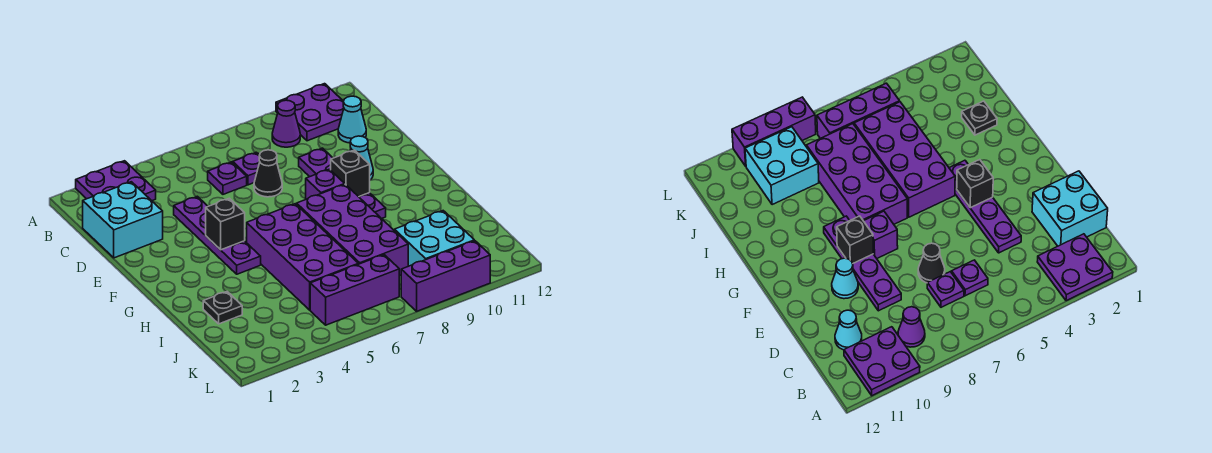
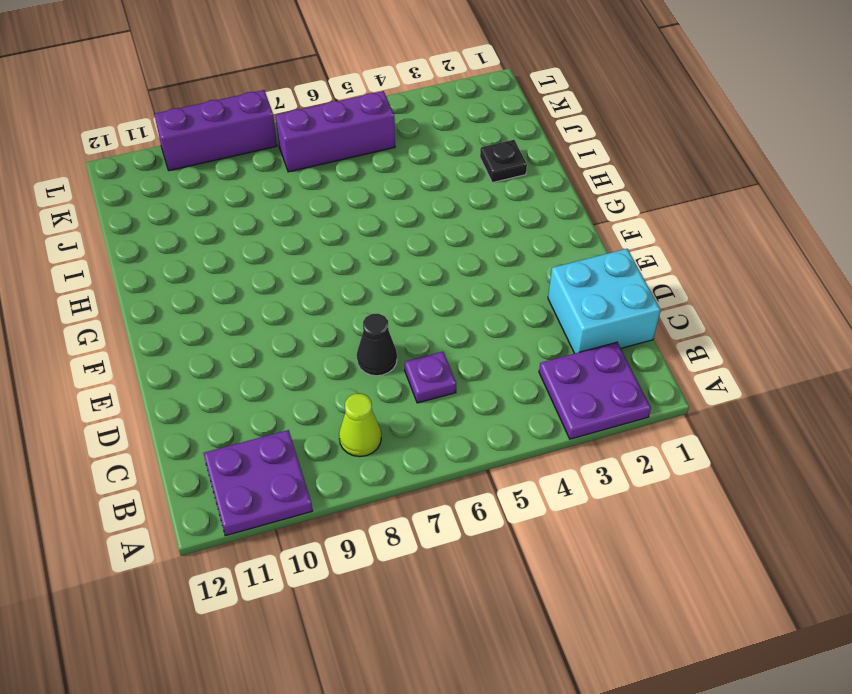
lime 1x1 cone [339,393,381,457] -> none
none -> purple 1x1 cone [272,100,300,147]
none -> purple 1x1 plate [233,152,260,185]
none -> cyan 1x1 cone [338,96,366,143]

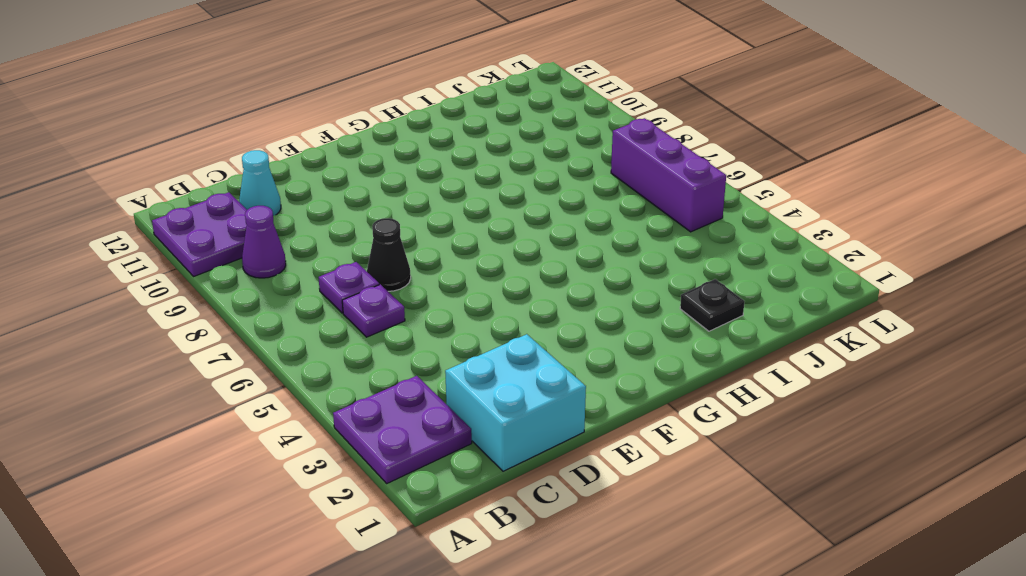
none -> purple 1x4 plate [174,196,261,274]
none -> purple 1x4 plate [299,148,386,218]
none -> cyan 1x1 cone [350,136,373,180]

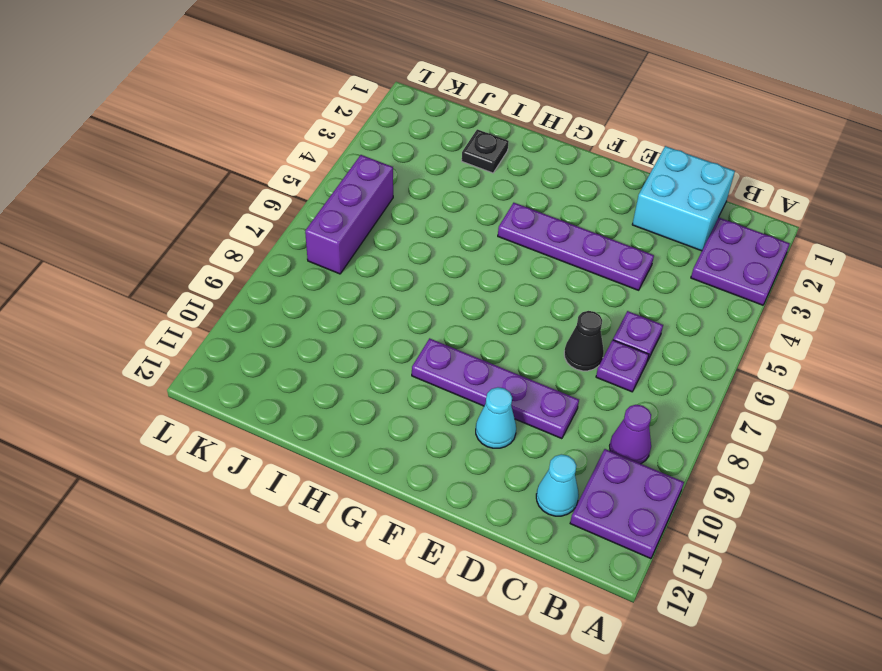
none -> purple 1x1 brick [306,169,345,199]
none -> purple 2x4 brick [247,204,358,310]
none -> purple 2x4 brick [297,184,408,276]

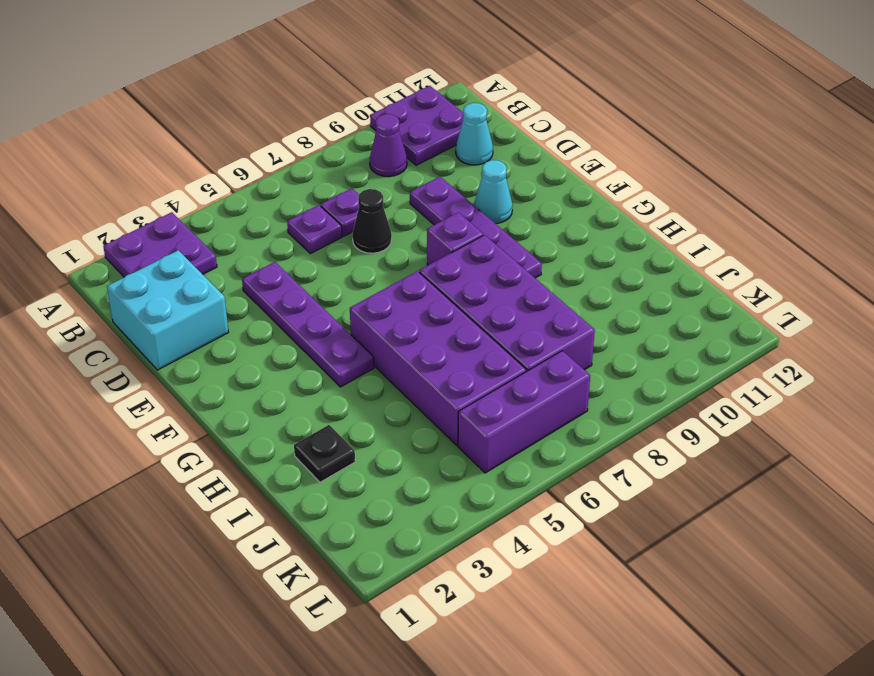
none -> cyan 2x2 brick [394,211,474,266]
none -> purple 1x3 brick [401,241,490,311]
none -> black 1x1 brick [206,198,245,250]

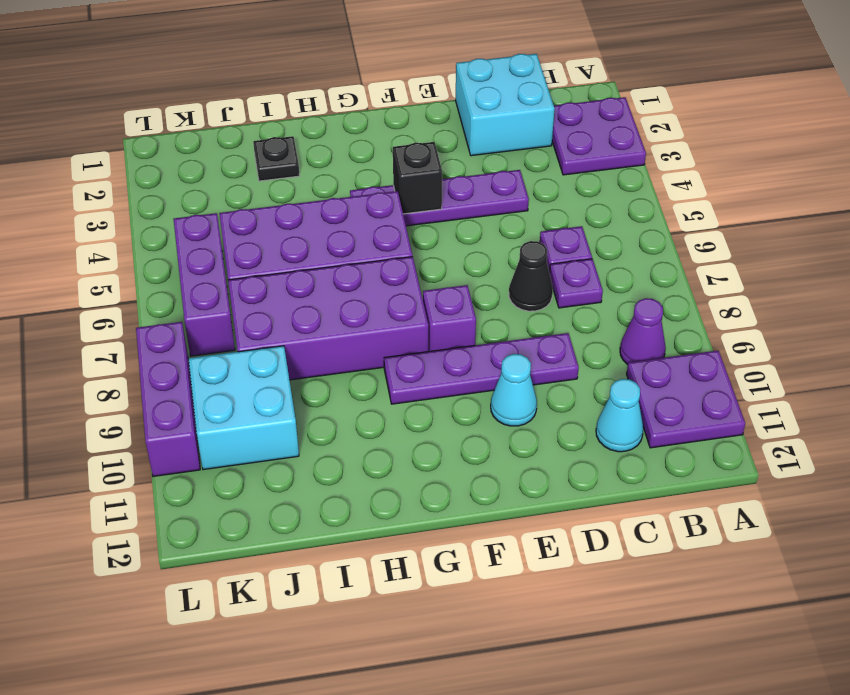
none -> black 1x1 brick [331,150,370,197]

